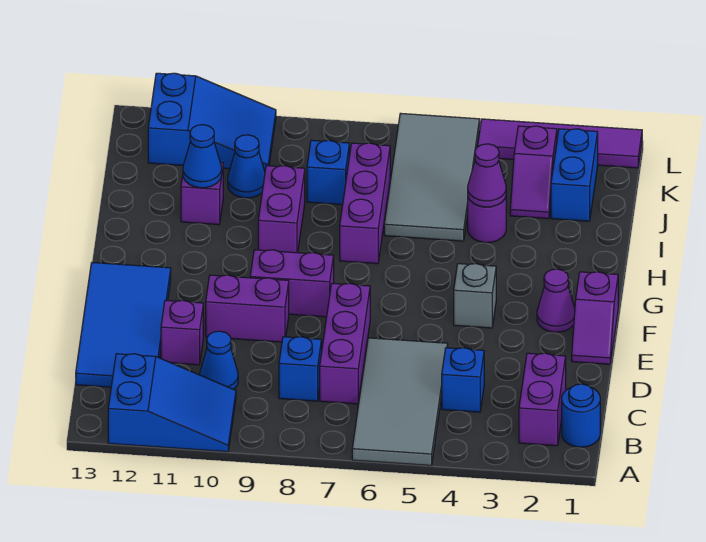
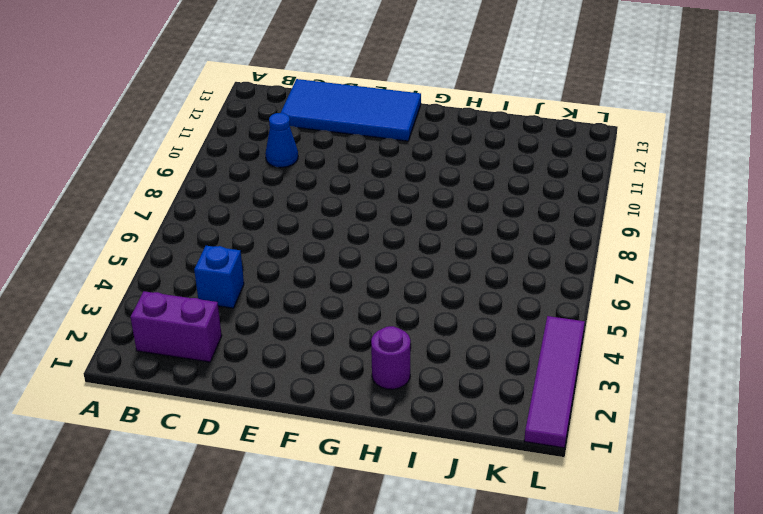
purple 1x1 round brick [371,326,410,389] -> purple 1x1 round brick moved to [468,197,506,243]
none -> grey 2x4 tile [352,338,448,466]
none -> blue 2x3 slope [108,354,236,452]
none -> blue 1x1 round brick [562,384,600,447]

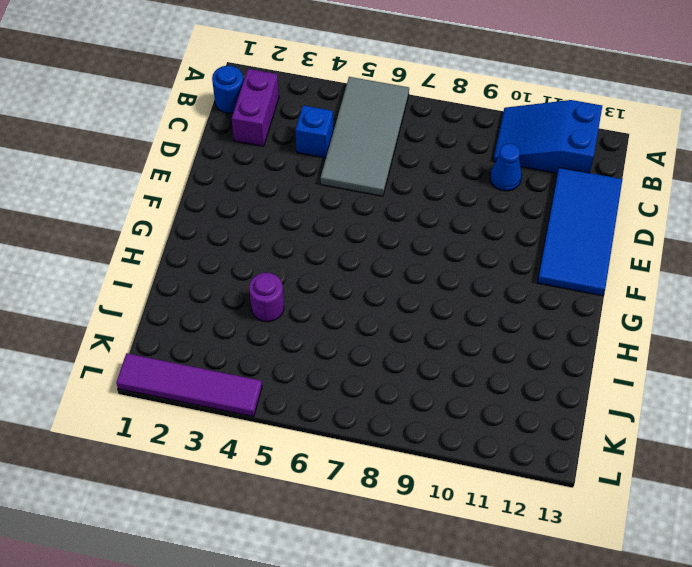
none -> purple 1x3 brick [320,283,370,404]
none -> blue 1x1 brick [279,337,322,401]
none -> purple 1x1 brick [161,300,203,365]

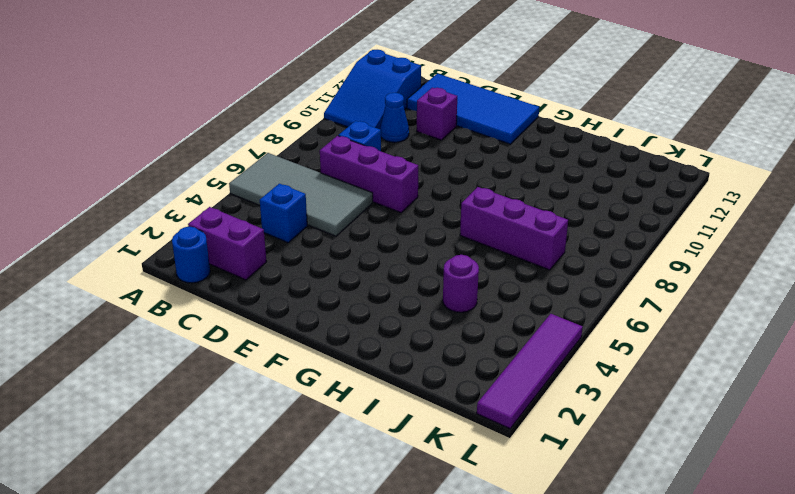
none -> purple 1x2 slope [572,272,618,364]
none -> purple 1x2 brick [206,275,289,342]
none -> purple 1x1 cone [537,269,575,332]

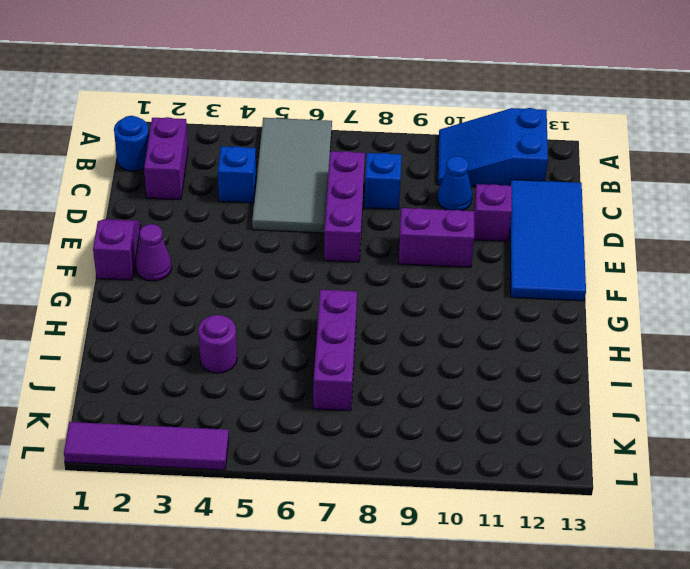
none -> grey 1x1 brick [454,264,496,328]
none -> purple 1x2 brick [250,250,334,317]
none -> purple 1x2 brick [258,166,305,253]

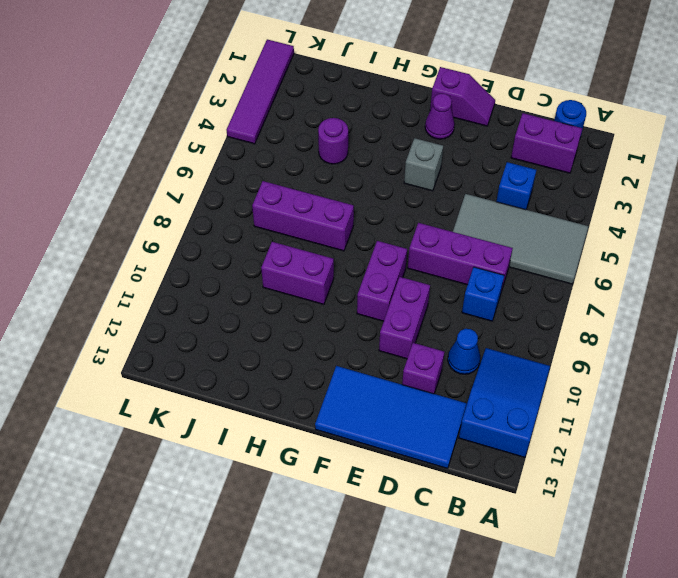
none -> grey 2x4 tile [384,113,480,241]
none -> purple 1x1 brick [181,163,223,225]
none -> blue 1x2 brick [551,129,598,221]

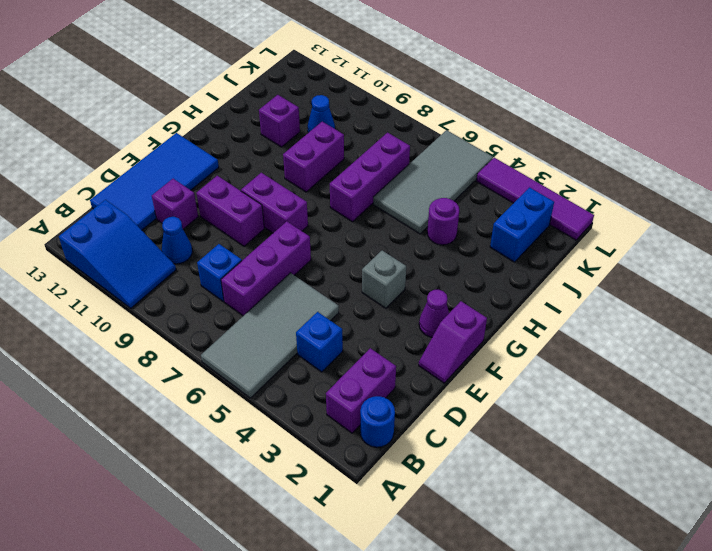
none -> purple 1x2 slope [510,126,557,219]
none -> blue 1x1 brick [307,140,349,205]
none -> blue 2x3 slope [148,73,276,171]

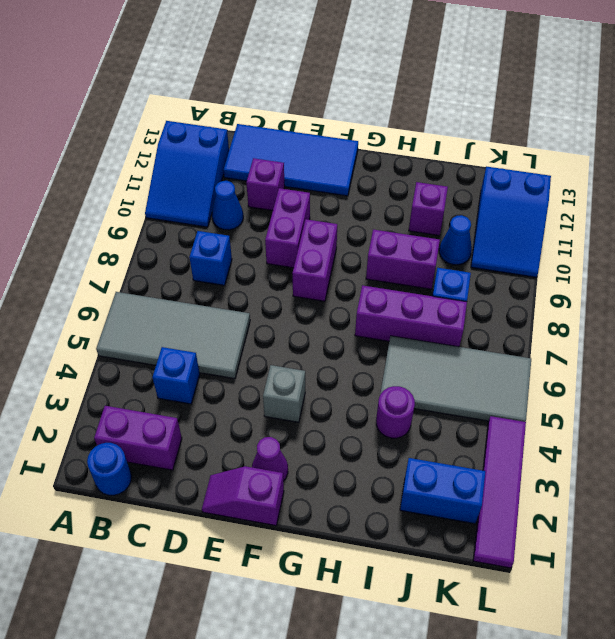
none -> purple 1x3 brick [320,283,370,404]
none -> purple 1x2 slope [510,126,557,219]
none -> purple 1x1 cone [468,144,506,207]

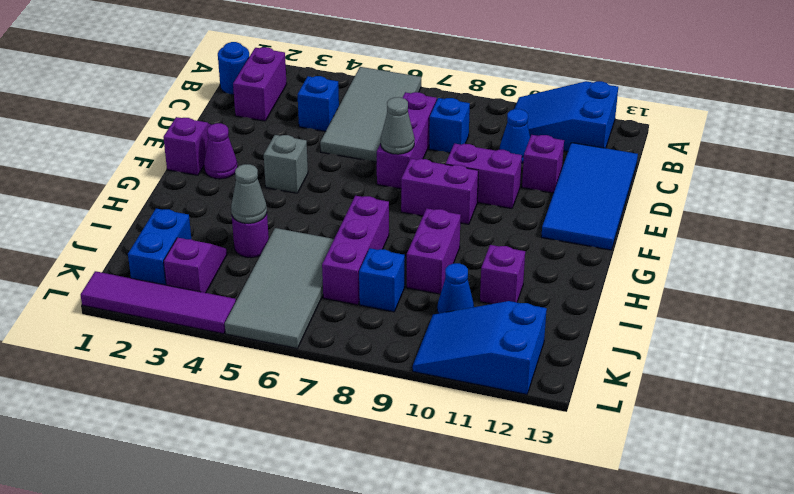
grey 1x1 cone [381,97,415,154] -> none
grey 1x1 cone [231,164,267,223] -> purple 1x1 cone [468,144,506,207]
none -> blue 1x1 cone [183,125,222,188]

